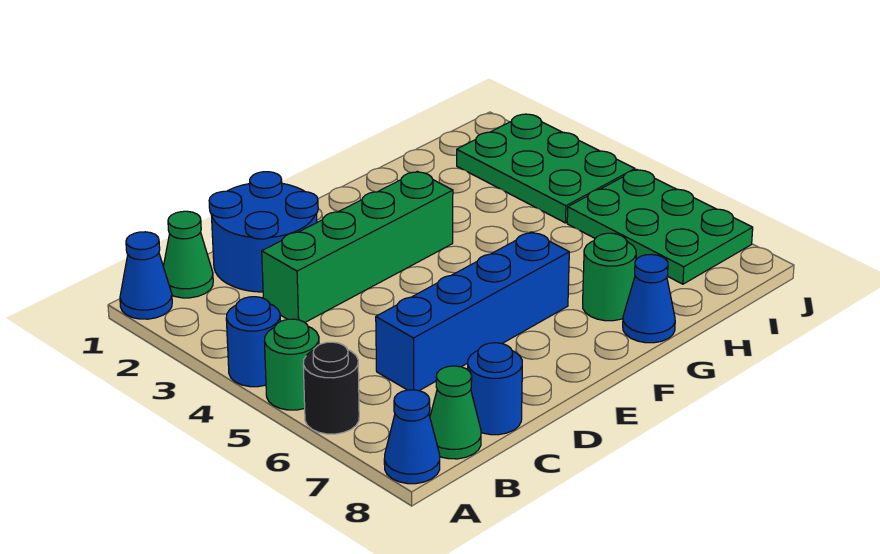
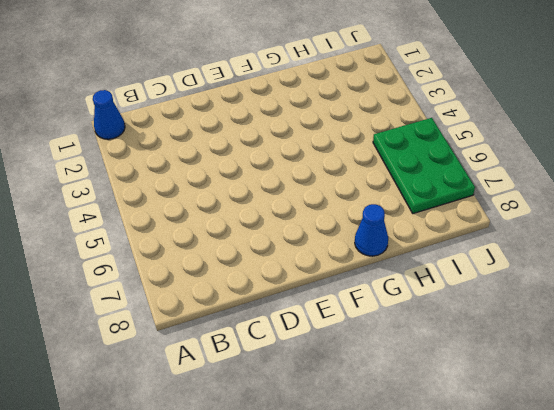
none -> blue 1x1 round brick [226,297,281,387]
none -> green 1x1 round brick [264,319,319,410]
none -> black 1x1 round brick [303,342,359,434]

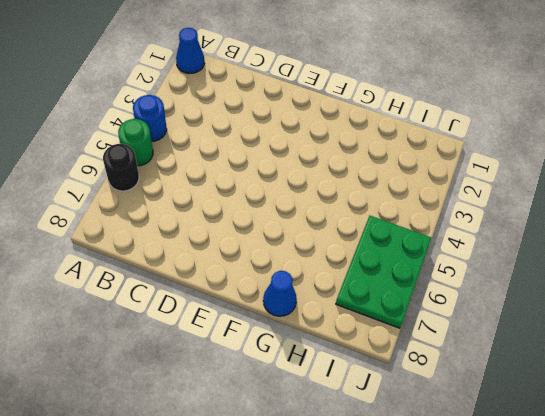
none -> blue 1x1 cone [384,390,440,484]
none -> green 1x1 cone [163,211,213,298]
none -> green 1x1 cone [430,366,481,459]

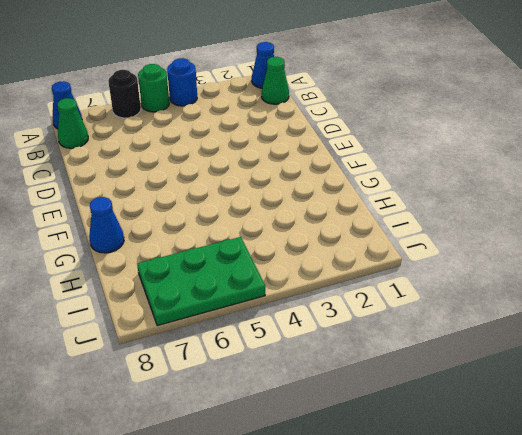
none -> blue 2x2 round brick [209,172,318,292]
none -> green 1x4 brick [262,171,453,322]
none -> blue 1x4 brick [376,232,569,391]

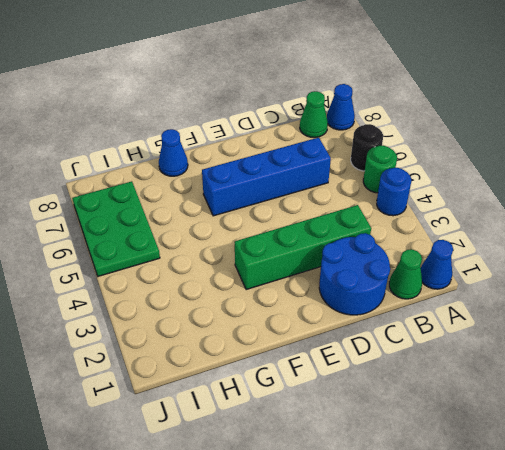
none -> blue 1x1 round brick [468,343,522,435]
none -> green 1x1 round brick [583,233,636,321]
none -> green 2x3 plate [457,114,635,223]

